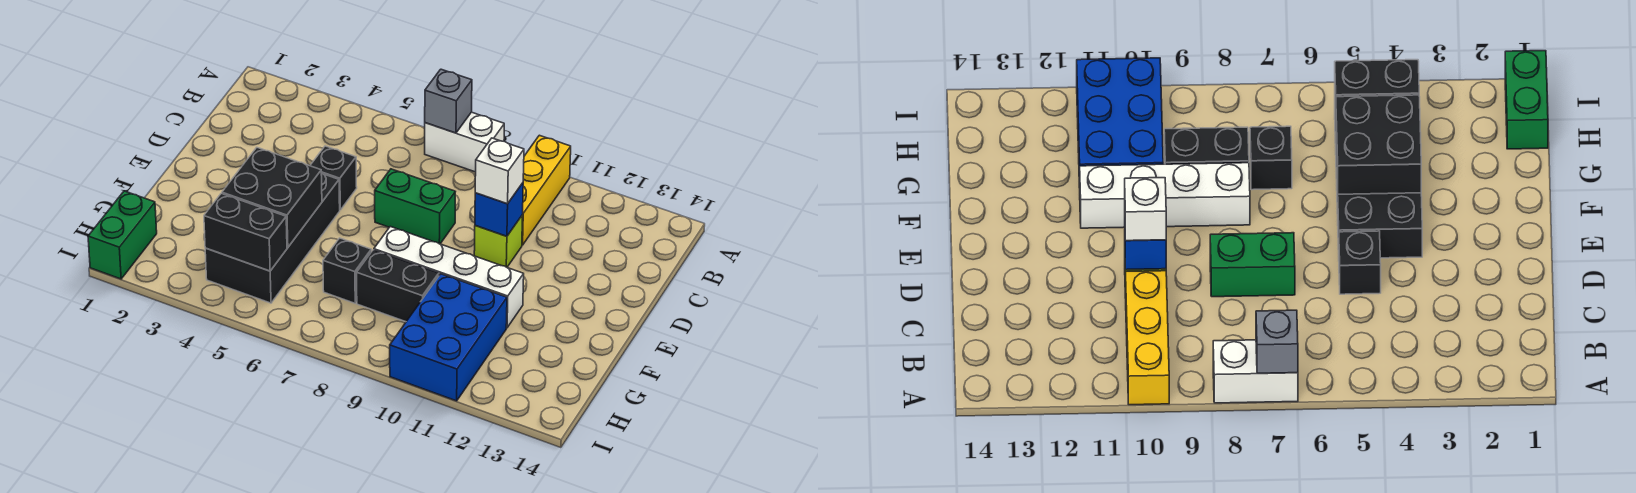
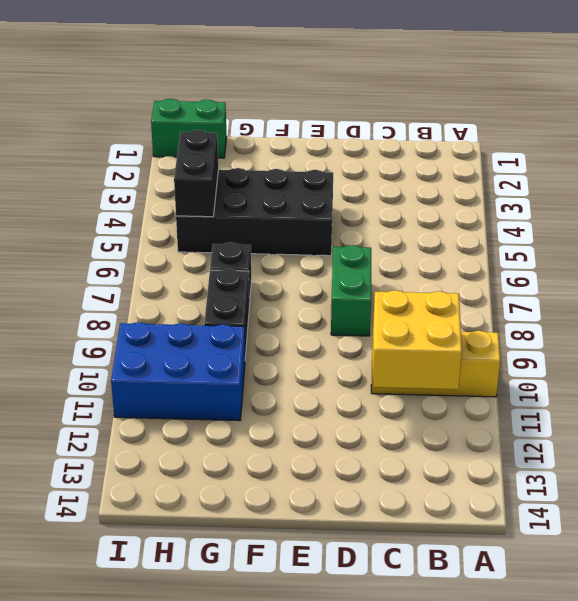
yellow 2x2 brick [373,290,462,389] -> none
none -> white 1x2 brick [425,112,504,172]
none -> black 1x1 brick [310,146,357,210]
none -> lime 1x1 brick [474,215,523,267]

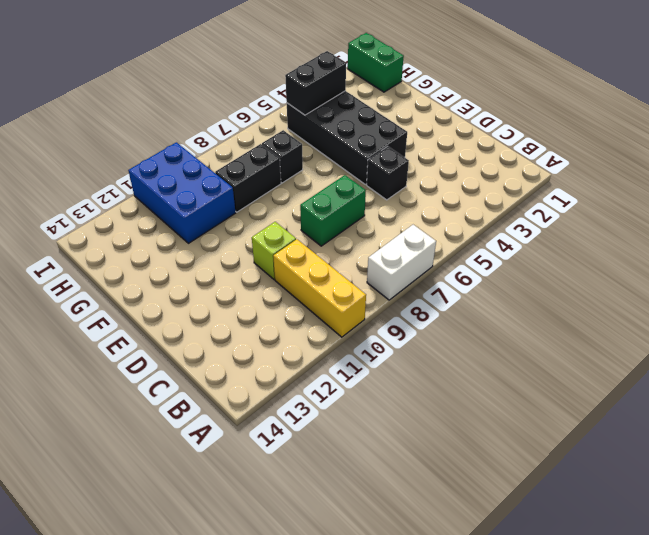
none -> white 1x4 brick [374,227,524,328]
none -> grey 1x1 brick [425,69,472,133]
none -> blue 1x1 brick [475,183,523,236]

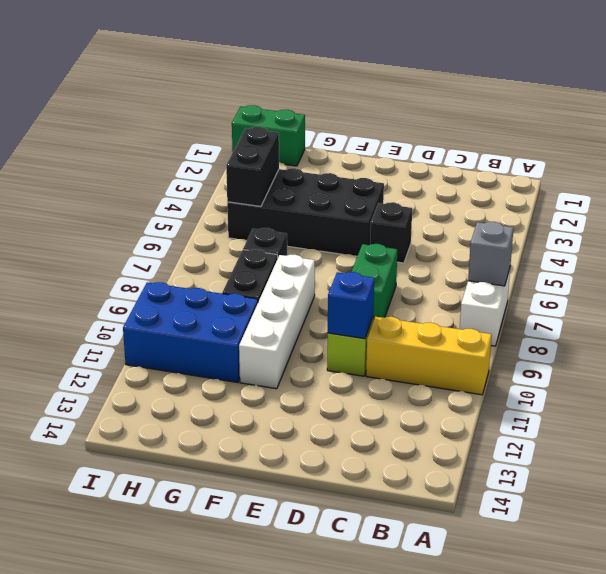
none -> black 2x2 brick [222,148,322,247]
none -> white 1x1 brick [475,138,524,204]

